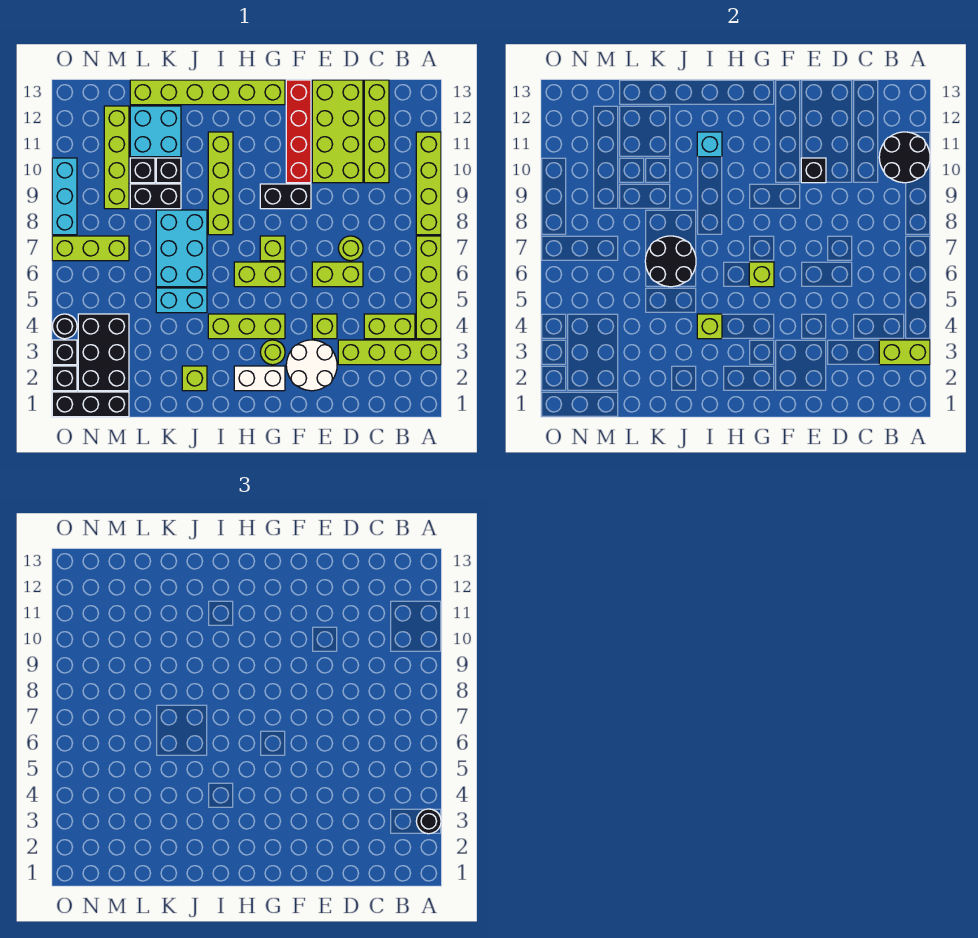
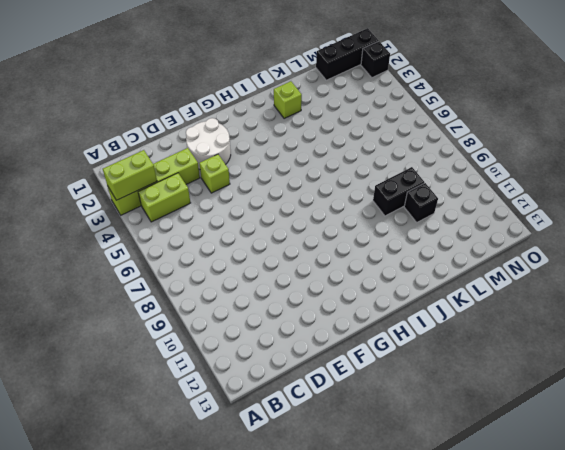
none -> lime 1x4 brick [416,236,441,339]
none -> lime 1x4 brick [416,132,441,235]
none -> lime 1x4 brick [364,80,389,183]
none -> lime 1x2 brick [312,262,363,287]

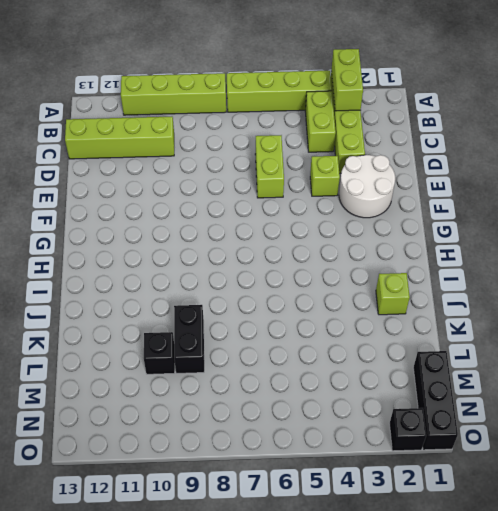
none -> lime 1x1 round brick [338,236,363,261]
none -> lime 2x4 brick [312,80,363,183]
none -> black 1x2 brick [260,184,311,209]
none -> red 1x4 brick [286,80,311,183]

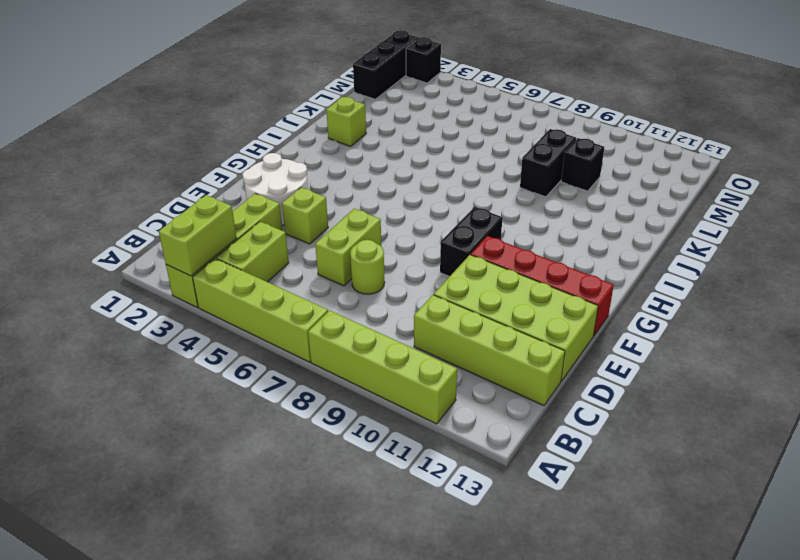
none -> white 1x2 brick [234,366,285,391]
none -> lime 1x1 round brick [260,340,285,365]
none -> lime 1x3 brick [208,314,285,339]
none -> lime 1x2 brick [234,262,285,287]

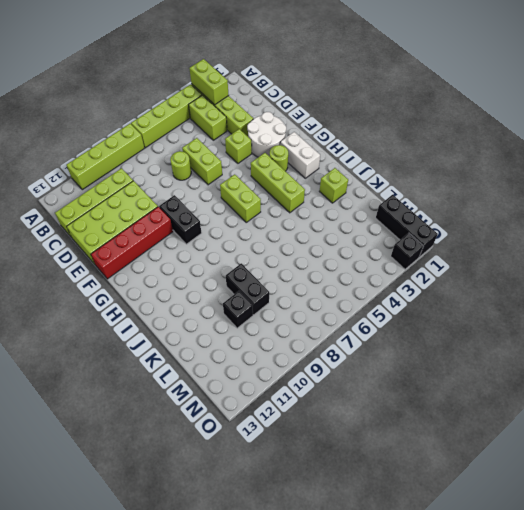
none -> lime 1x1 brick [260,236,285,261]
none -> lime 1x6 brick [130,80,285,105]
none -> lime 1x4 brick [208,132,233,235]
none -> cyan 1x2 brick [156,288,207,313]

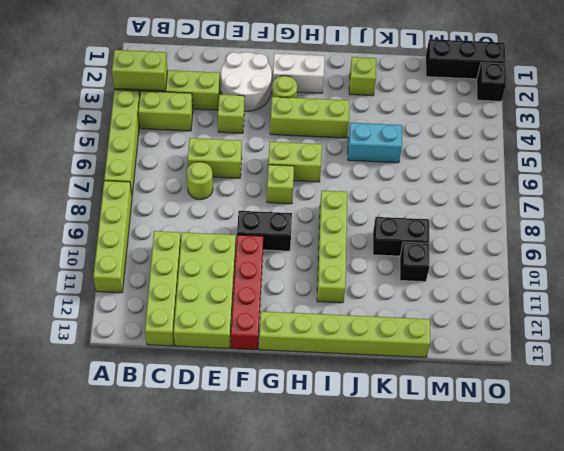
none -> cyan 2x3 brick [156,210,207,287]
none -> black 1x1 brick [156,158,181,183]
none -> cyan 2x2 brick [130,106,181,157]
none -> black 2x3 brick [78,314,129,391]

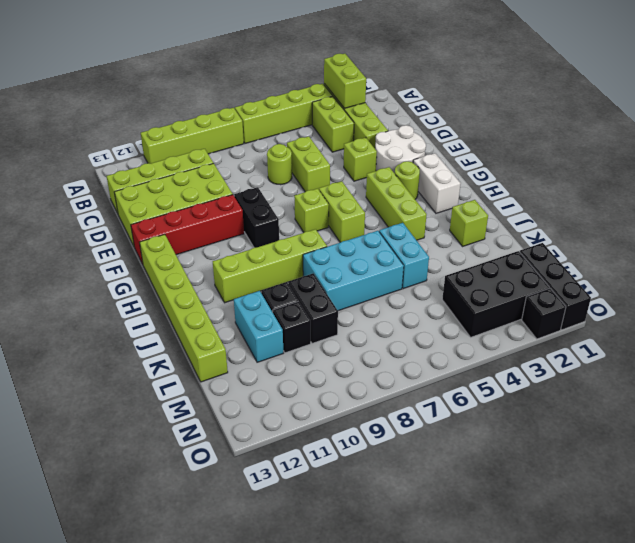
cyan 1x2 brick [234,291,283,362] -> cyan 2x2 brick [130,106,181,157]
none -> lime 1x3 brick [52,236,129,261]
none -> lime 1x4 brick [104,106,129,209]
none -> black 1x1 brick [52,340,77,365]
none -> black 1x1 round brick [52,314,77,339]

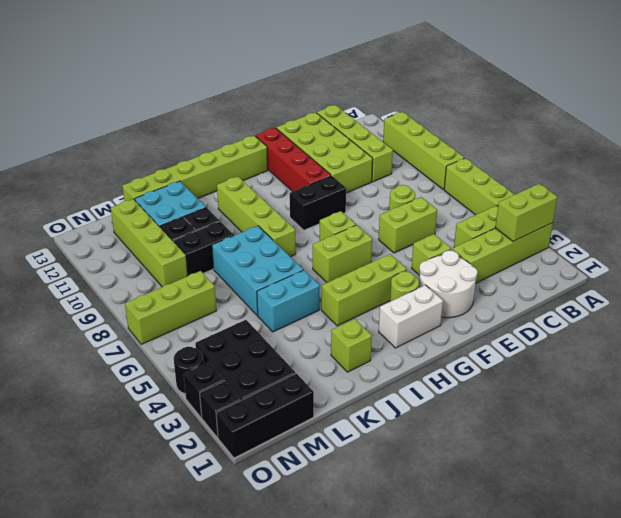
none -> cyan 1x3 brick [52,158,77,235]
none -> black 2x2 round brick [879,132,930,183]
none -> black 1x1 brick [801,158,826,183]
none -> lime 1x1 brick [749,262,774,287]

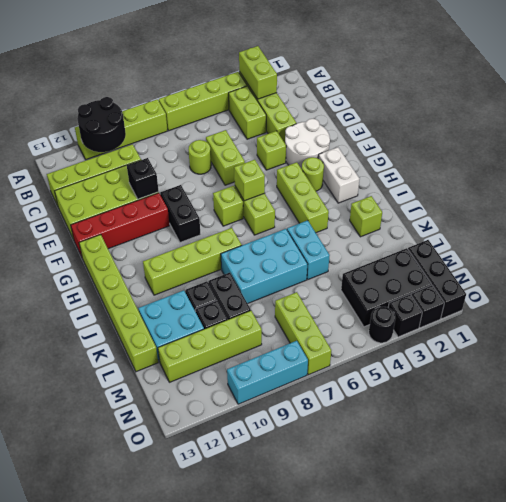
none -> lime 1x1 brick [697,314,722,339]
none -> cyan 1x1 brick [697,132,722,157]
none -> black 2x2 round brick [645,236,696,287]
none -> black 1x1 round brick [416,809,441,834]

